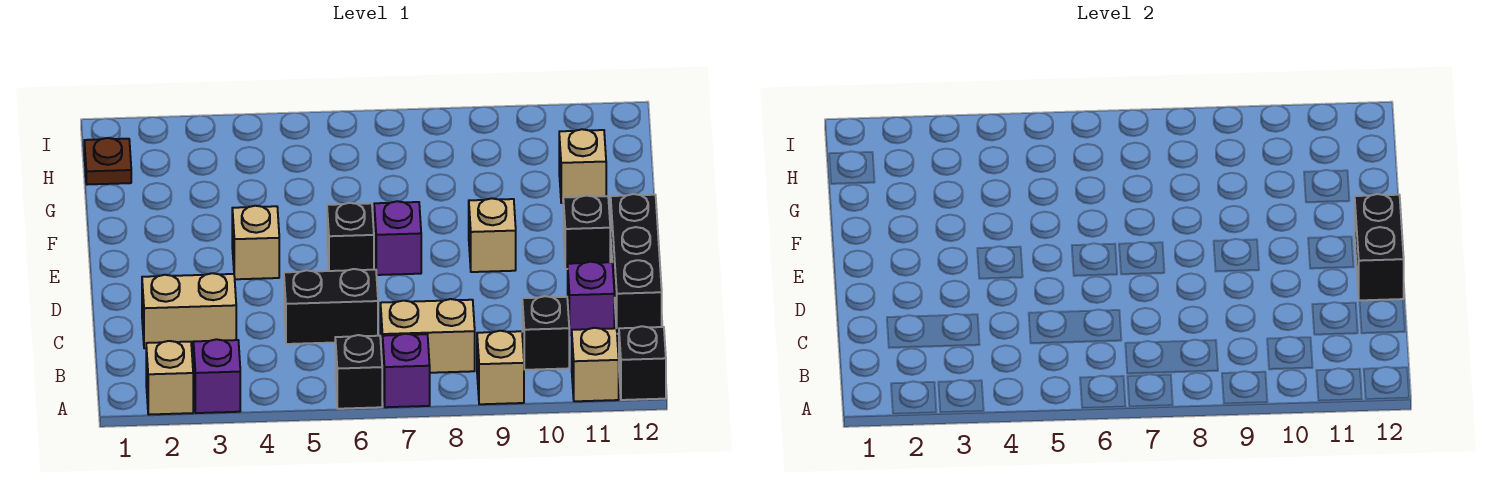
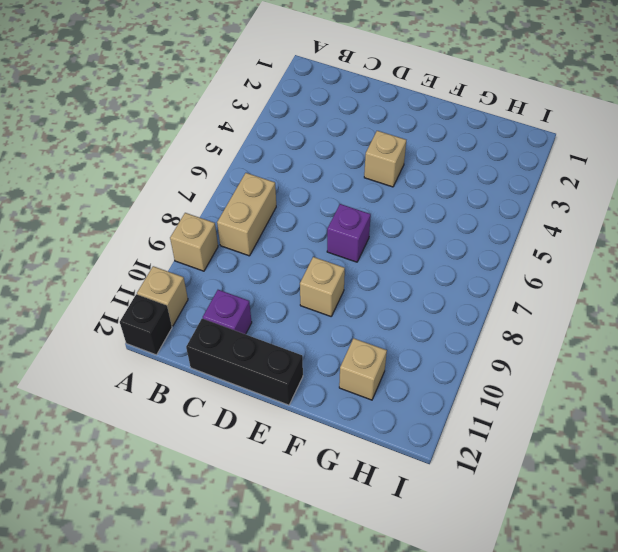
none -> tan 1x1 brick [146,341,193,415]
none -> purple 1x1 brick [193,339,240,413]
none -> black 1x1 brick [335,335,382,409]

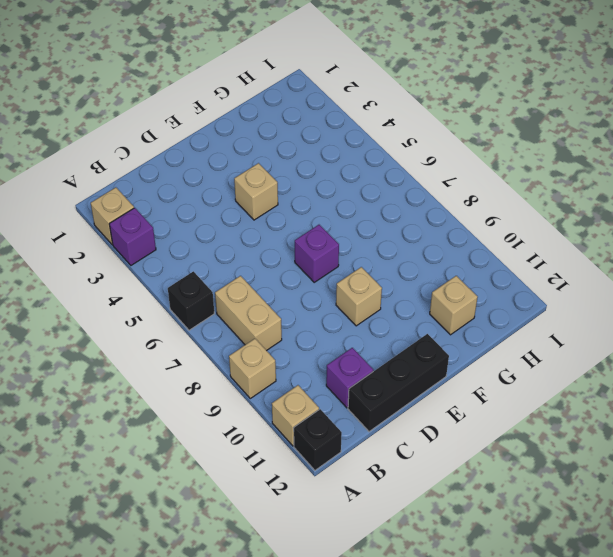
none -> purple 1x1 brick [382,334,430,407]
none -> black 1x1 brick [522,296,569,370]
none -> tan 1x2 brick [142,273,236,348]

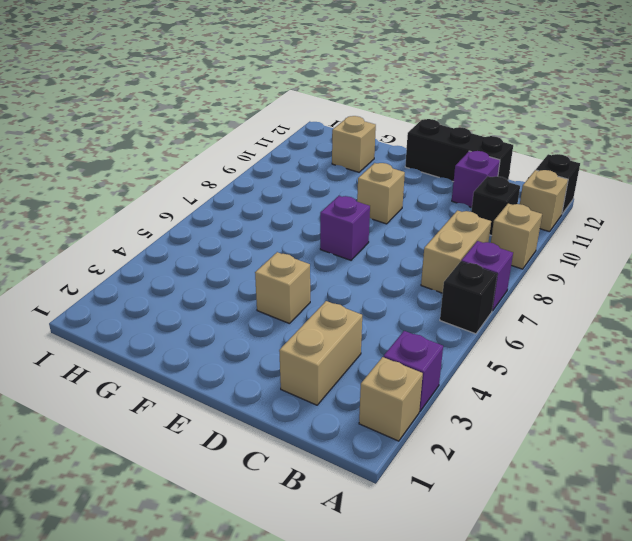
none -> black 1x2 brick [284,269,378,344]
none -> black 1x1 brick [327,203,374,271]
none -> black 1x1 brick [563,196,610,269]

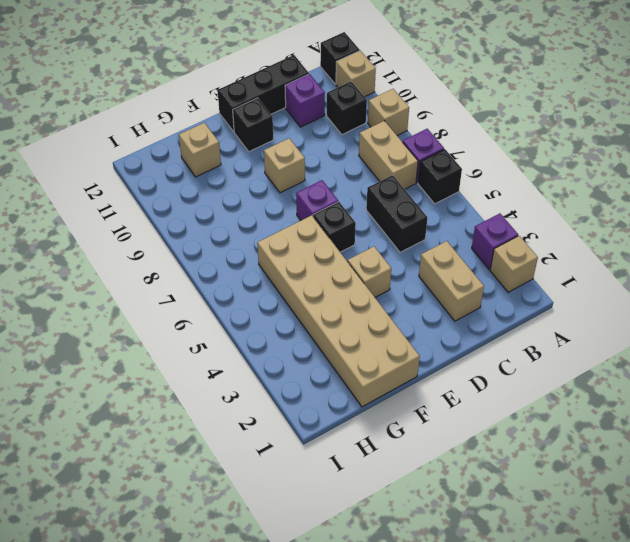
tan 2x6 brick [257,215,420,407] -> none
none -> brown 1x1 plate [84,138,131,184]
none -> black 1x2 brick [1355,194,1404,300]

